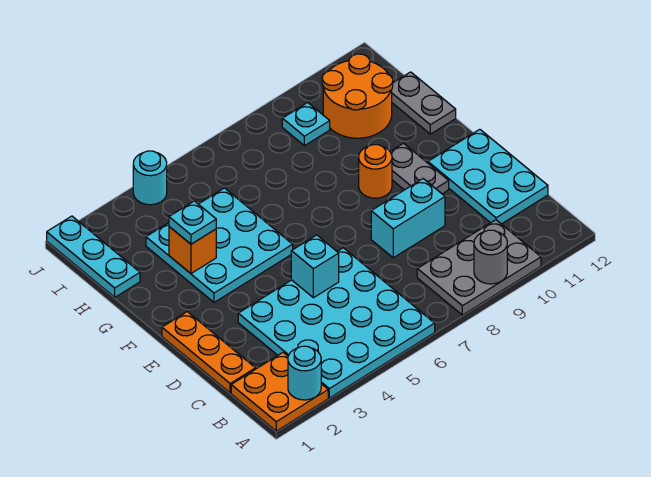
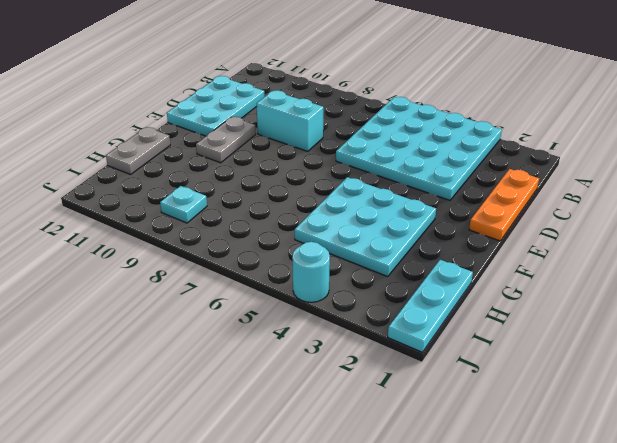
none -> orange 2x2 plate [231,352,328,431]
none -> grey 2x3 plate [417,220,541,315]
none -> orange 1x1 round brick [359,145,392,198]

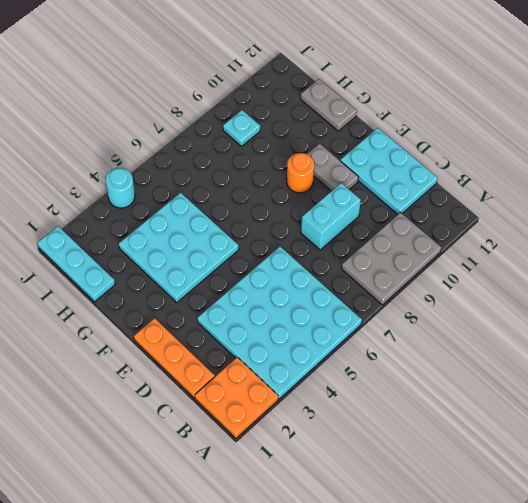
none -> orange 2x2 round brick [322,54,393,138]
none -> cyan 1x1 round brick [288,346,321,400]
none -> grey 1x1 round brick [474,230,507,284]

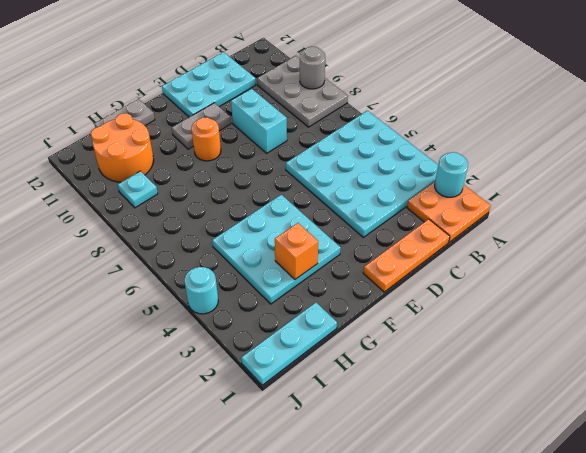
none -> cyan 1x1 brick [291,235,339,298]
none -> cyan 1x1 plate [169,201,216,244]

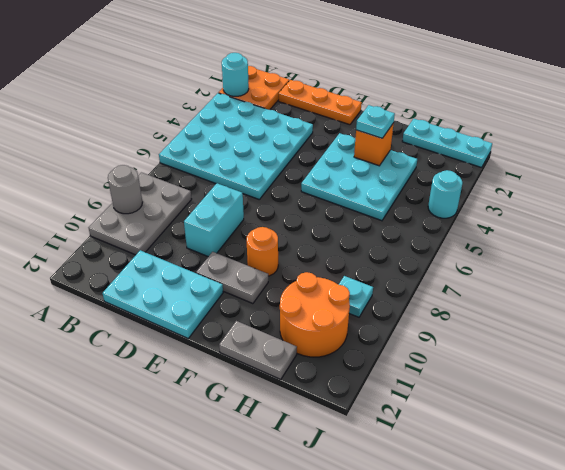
none -> cyan 1x1 brick [291,235,339,298]

